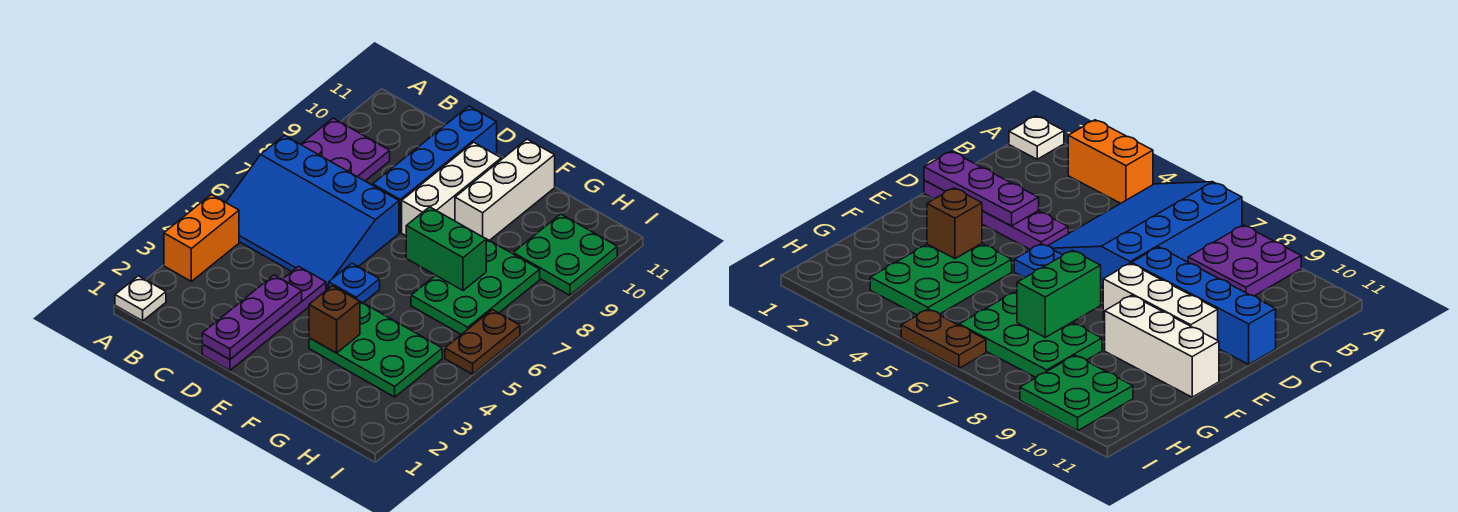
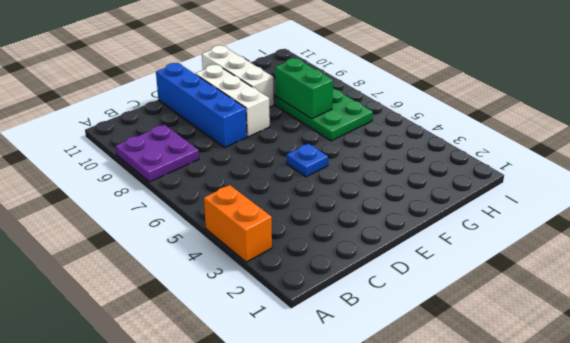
green 1x2 brick [275,58,333,119] -> green 1x2 brick turned to [406,207,486,291]
none -> white 1x1 plate [115,276,166,321]
none -> blue 3x4 slope [226,135,399,290]
none -> purple 1x4 plate [202,266,326,370]

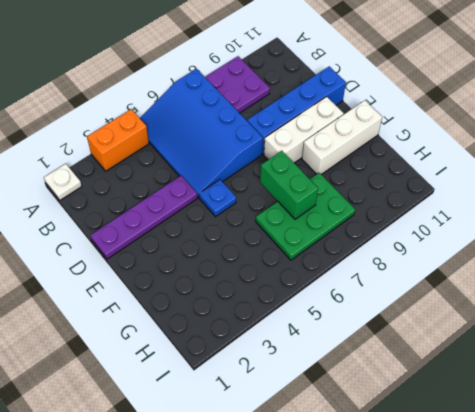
none -> green 2x3 plate [309,302,442,397]
none -> green 2x2 plate [513,214,617,295]
none -> brown 1x2 plate [445,310,520,374]

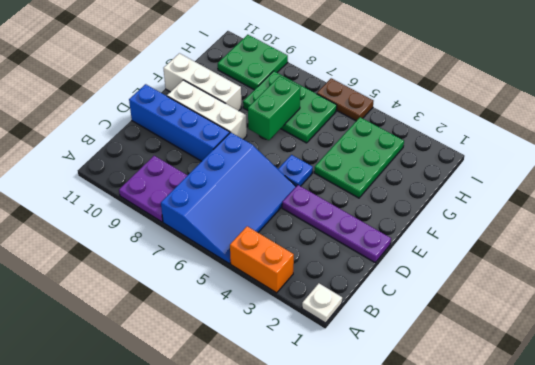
none -> purple 1x3 plate [202,275,302,359]
none -> brown 1x1 brick [309,286,360,353]

